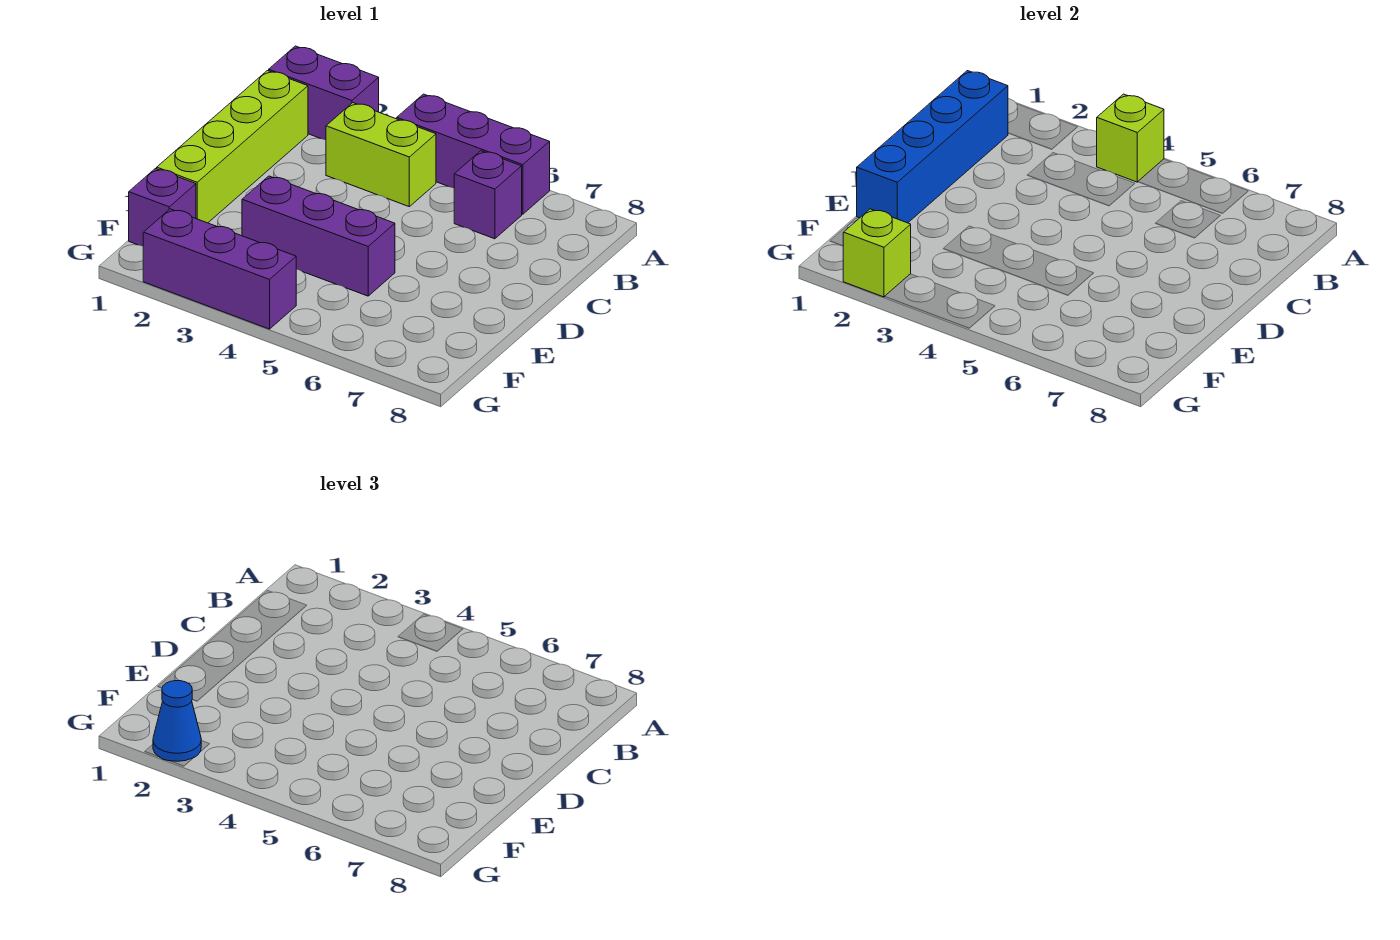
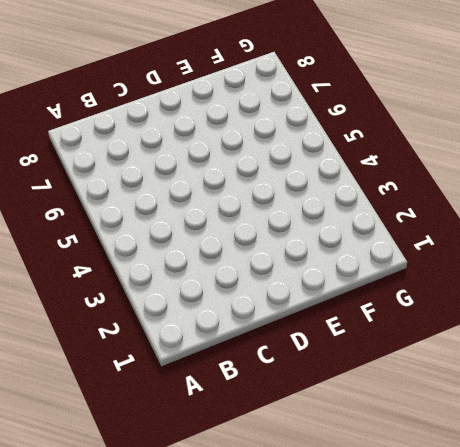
none -> purple 1x2 brick [269,46,379,140]
none -> purple 1x3 brick [397,94,550,214]
none -> lime 1x4 brick [157,71,308,223]

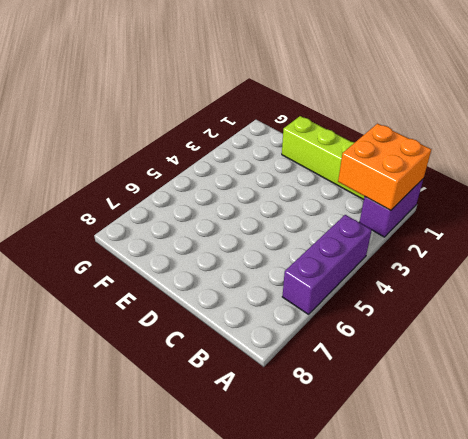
orange 2x2 brick [338,124,431,211] -> blue 1x4 brick [857,71,1008,223]
none -> lime 1x2 brick [326,103,436,207]
none -> purple 1x1 brick [454,151,522,239]
none -> purple 1x3 brick [242,176,395,296]

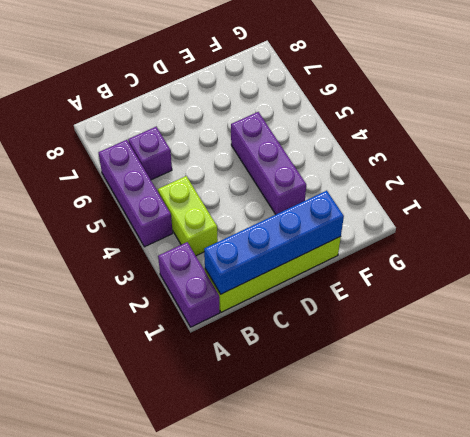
none -> purple 1x1 brick [129,169,196,246]
none -> purple 1x3 brick [143,209,296,329]
none -> lime 1x1 brick [1097,94,1164,182]

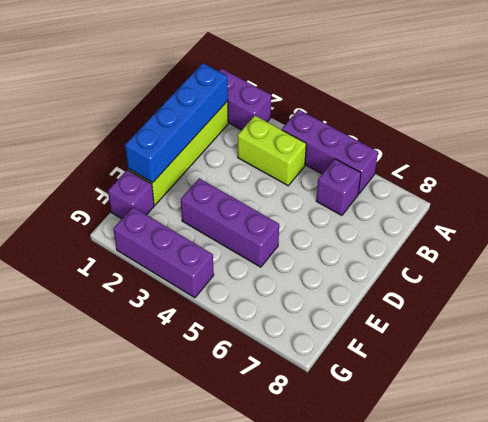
none -> lime 1x1 brick [1097,94,1164,182]
none -> lime 1x1 brick [843,209,911,297]
none -> blue 1x1 cone [153,681,201,761]

